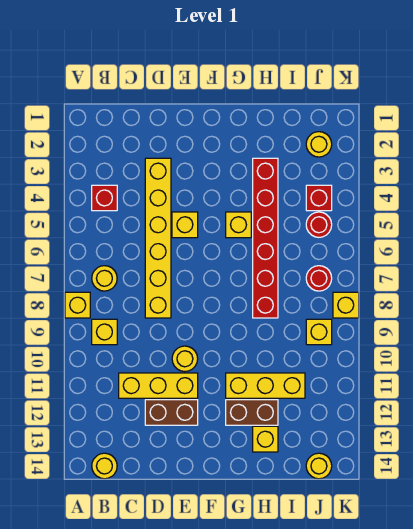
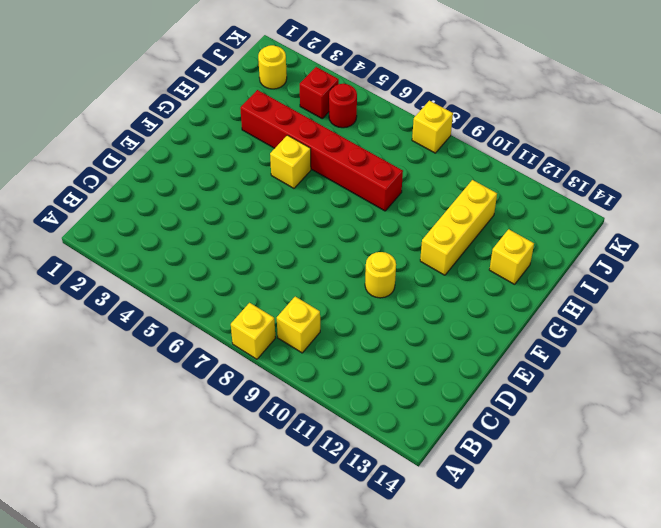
none -> red 1x1 brick [92,185,117,211]
none -> yellow 1x1 round brick [92,266,117,291]
none -> yellow 1x1 round brick [92,453,117,479]

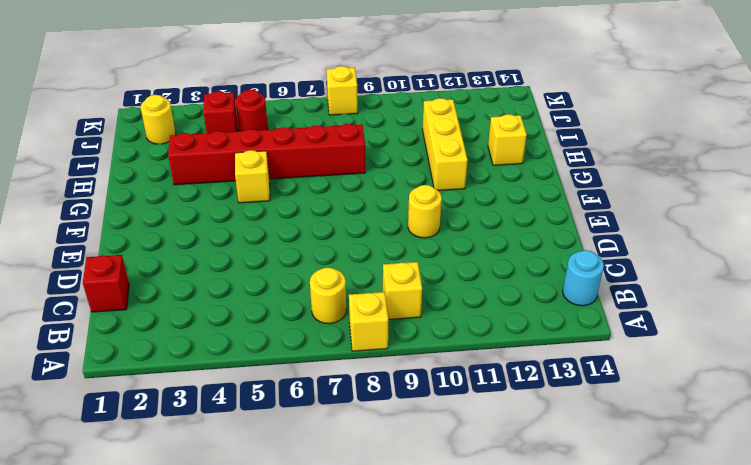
cyan 1x1 round brick [563,250,604,306] -> yellow 1x1 round brick [92,453,117,479]
red 1x1 brick [83,255,129,312] -> red 1x1 brick moved to [92,185,117,211]
none -> yellow 1x3 brick [119,373,198,398]
none -> yellow 1x6 brick [145,158,171,318]
none -> brown 1x2 brick [145,400,198,425]

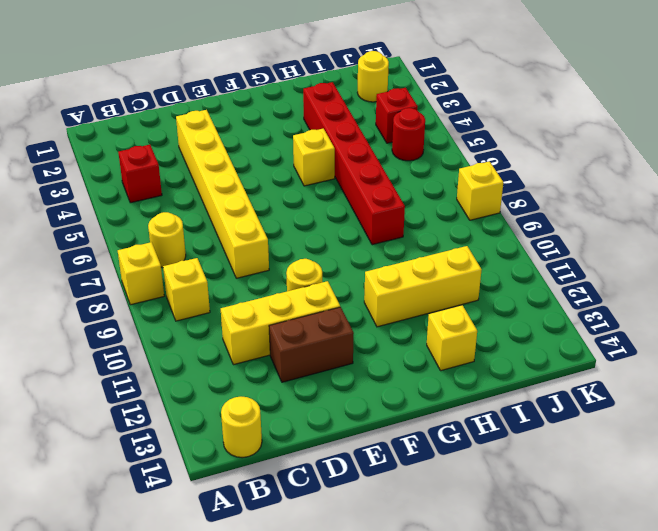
none -> yellow 1x1 brick [172,212,198,238]
none -> brown 1x2 brick [226,400,278,425]
none -> red 1x1 round brick [306,266,332,291]

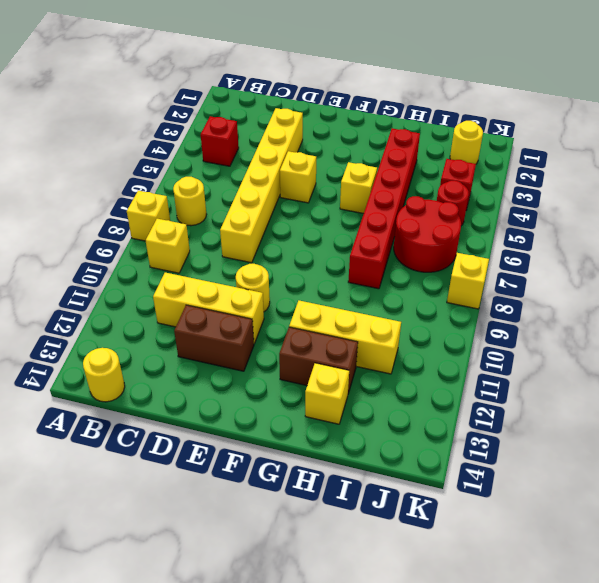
red 2x2 round brick [394,196,461,272] -> red 1x1 round brick [306,266,332,291]
none -> yellow 1x1 brick [306,319,332,345]
none -> yellow 1x1 round brick [306,453,332,479]

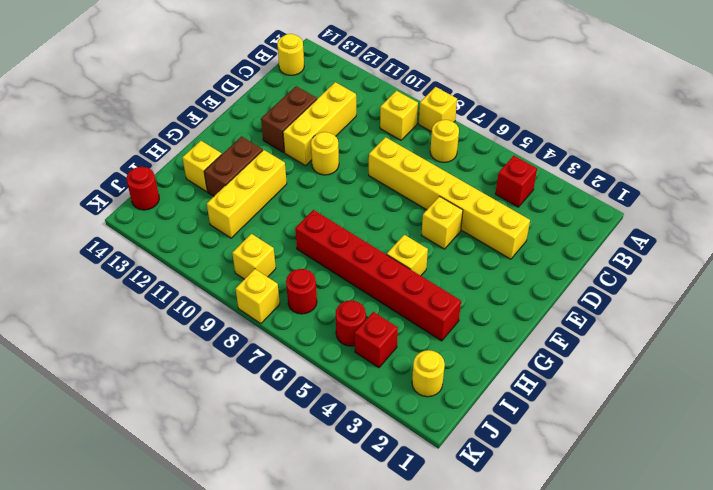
red 1x1 round brick [126,167,159,210] -> yellow 1x1 round brick [306,453,332,479]

